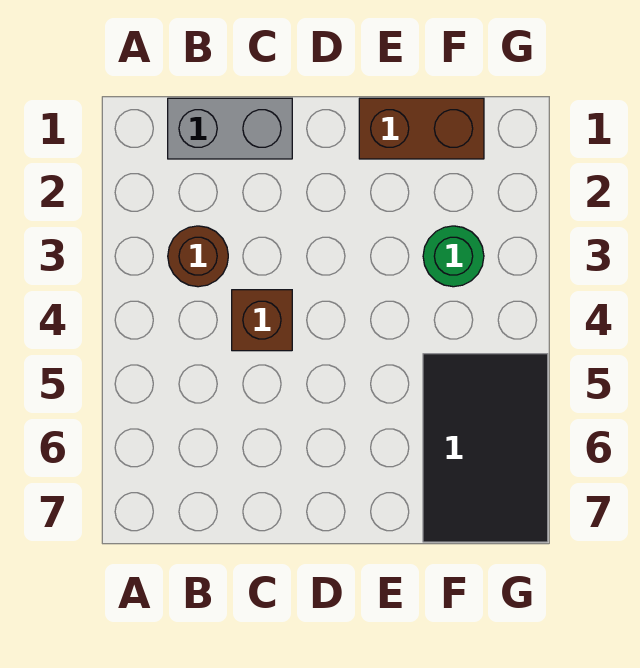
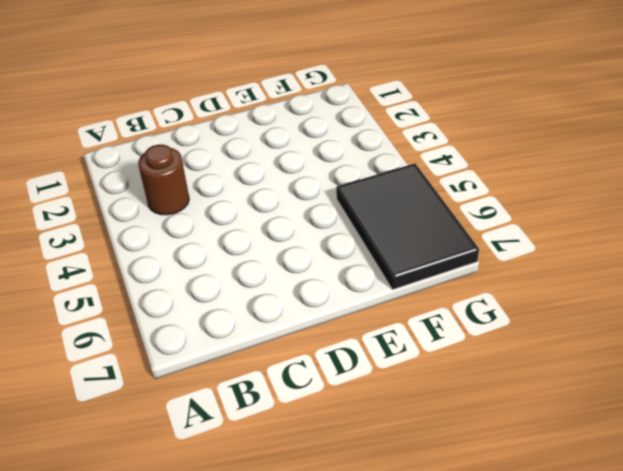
none -> grey 1x2 brick [168,98,292,159]
none -> brown 1x1 brick [232,290,292,351]

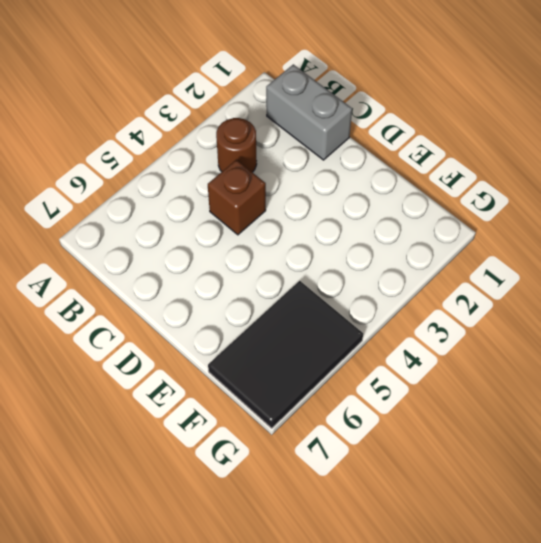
none -> brown 1x2 brick [359,98,484,159]
none -> green 1x1 round brick [423,226,484,287]

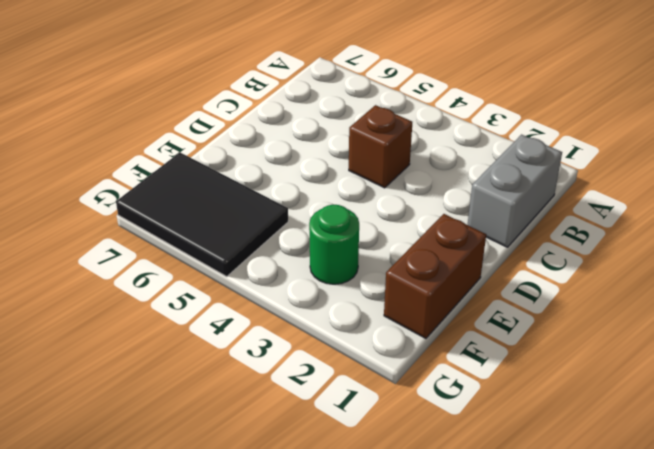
none -> brown 1x1 round brick [168,226,228,287]

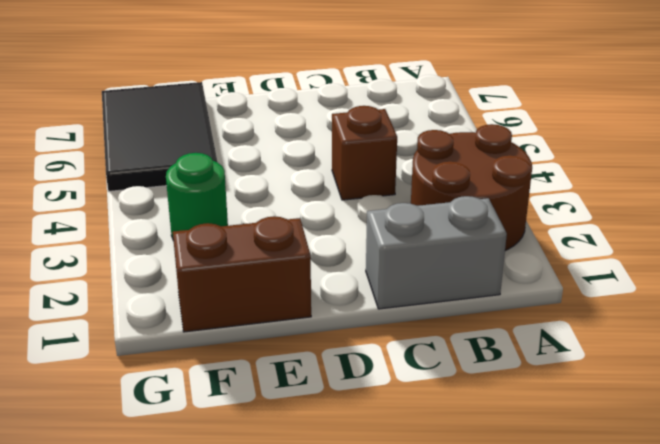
brown 2x2 round brick [411,124,532,251] -> brown 1x1 round brick [168,226,228,287]

